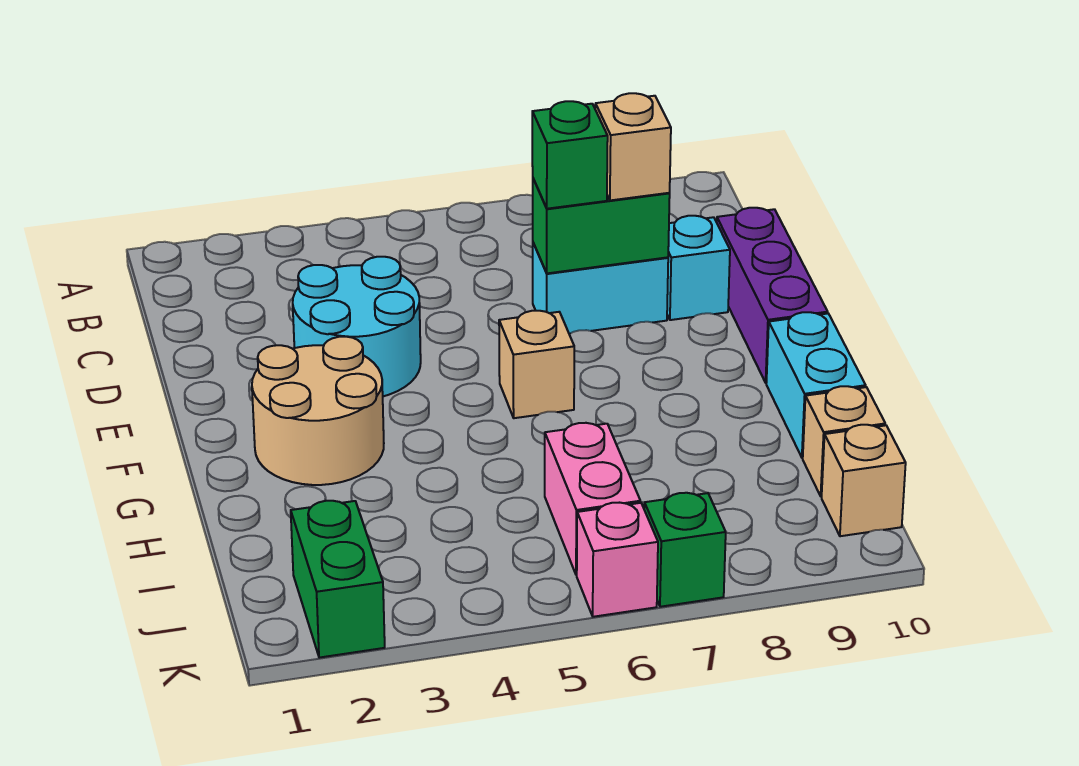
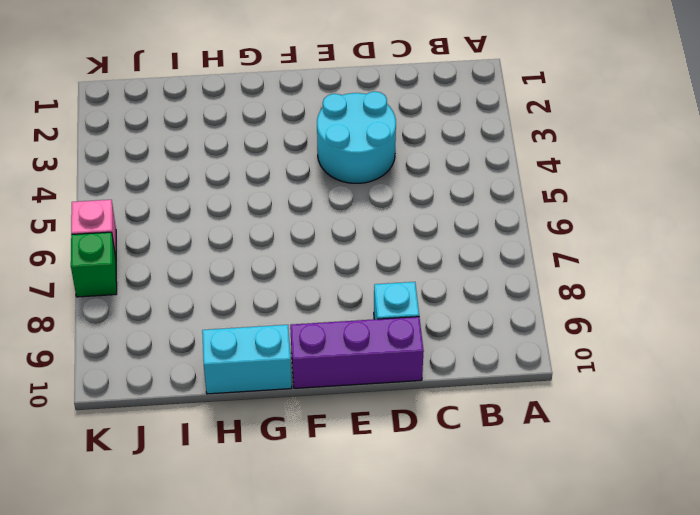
none -> cyan 1x2 brick [533,243,668,334]
none -> tan 2x2 round brick [252,337,384,485]
none -> tan 1x1 brick [499,311,574,418]

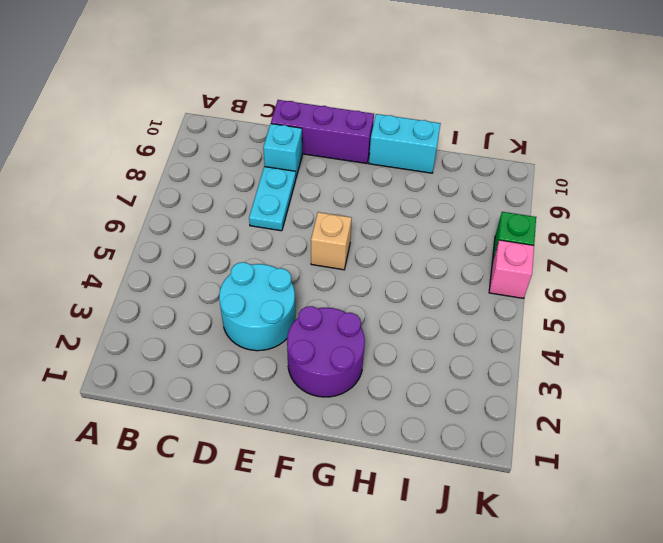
cyan 1x2 plate [249,167,296,231] -> cyan 1x2 brick [533,243,668,334]
purple 2x2 round brick [287,306,365,397] -> tan 2x2 round brick [252,337,384,485]
none -> pink 1x2 brick [545,423,640,575]
none -> tan 1x1 brick [803,386,885,496]
none -> green 1x2 brick [291,501,385,658]

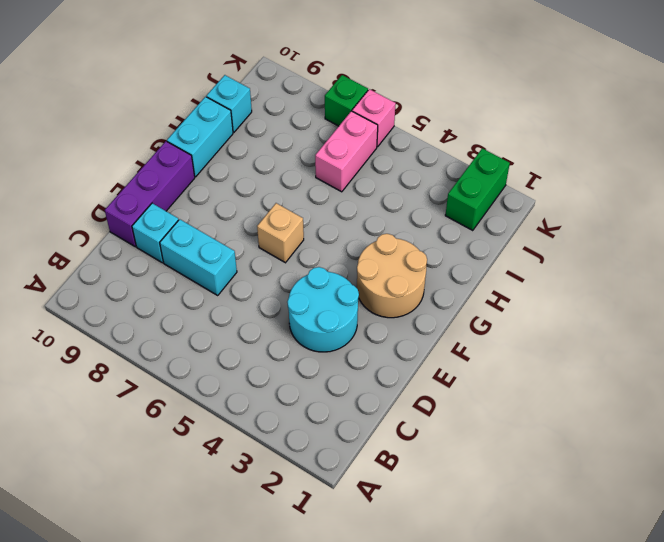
cyan 1x1 brick [207,75,252,132] -> tan 1x1 brick [803,386,885,496]
none -> tan 1x1 brick [822,425,906,536]
none -> green 1x2 brick [533,179,670,273]
none -> green 1x1 brick [532,101,608,209]

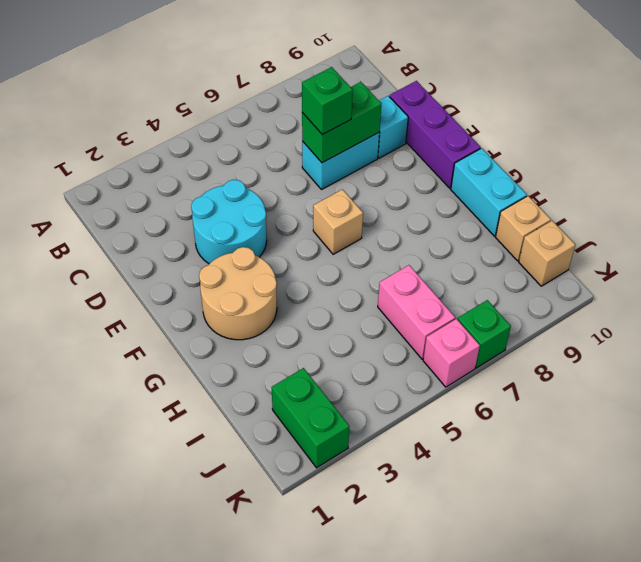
none -> tan 1x1 brick [595,93,671,200]

